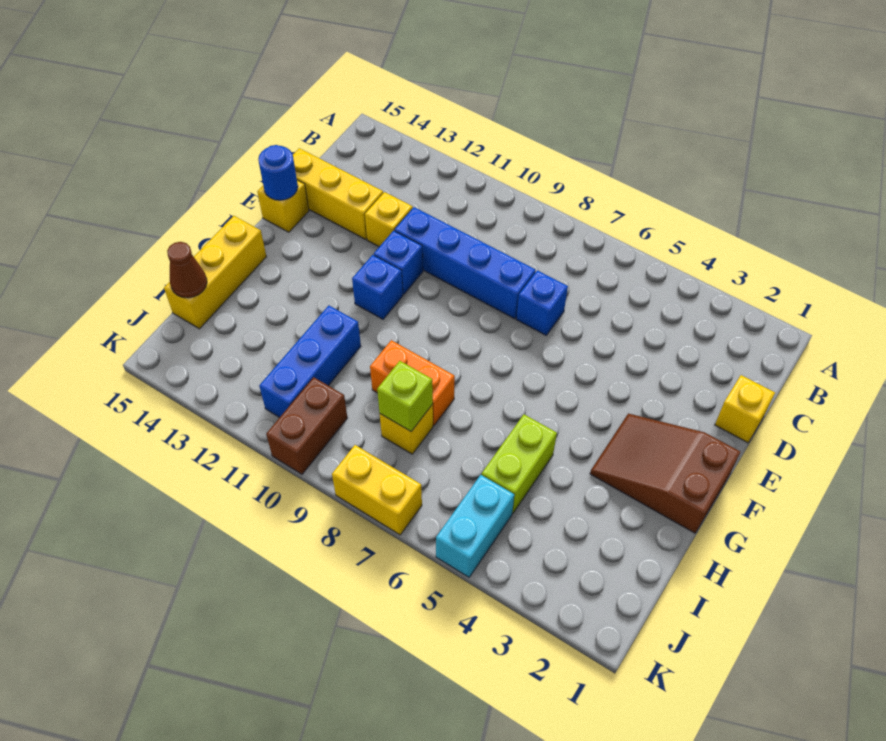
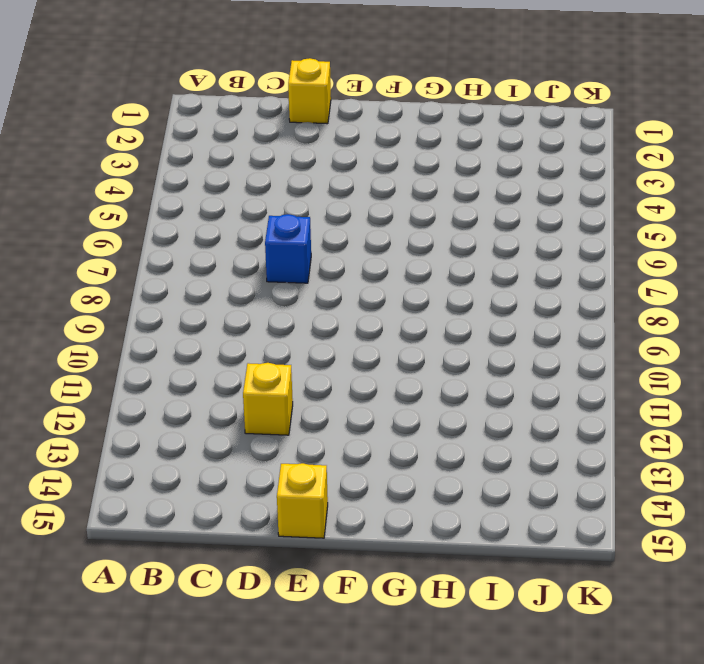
none -> blue 1x4 brick [395,207,536,319]
none -> yellow 1x3 brick [293,148,383,240]
none -> blue 1x1 brick [374,231,423,294]

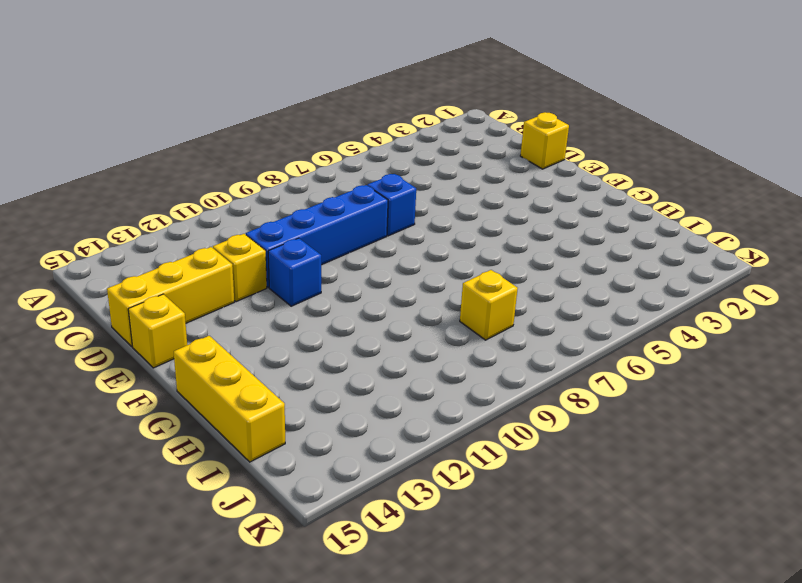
none -> brown 2x3 slope [590,414,740,533]
none -> blue 1x1 brick [352,255,403,319]
none -> lime 1x2 brick [482,414,557,514]

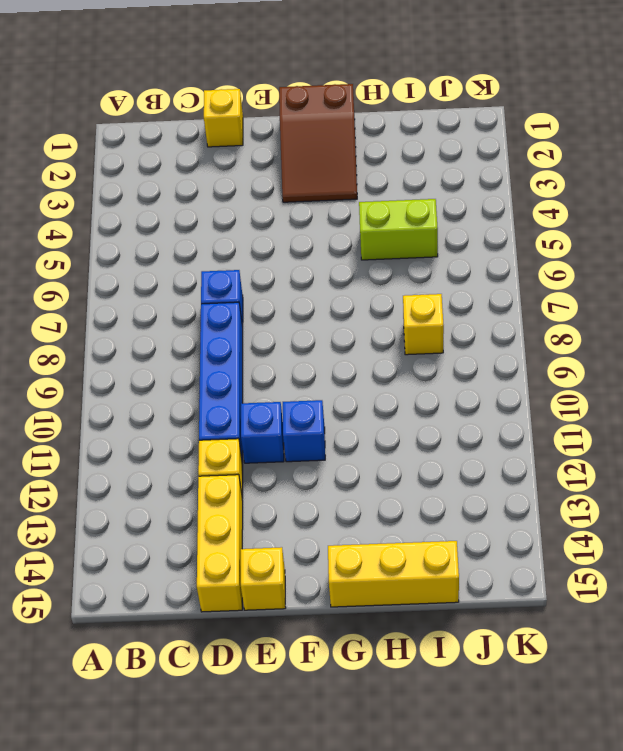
none -> orange 1x2 brick [370,340,455,425]
none -> blue 1x3 brick [259,306,361,417]
none -> cyan 1x2 brick [436,475,514,577]

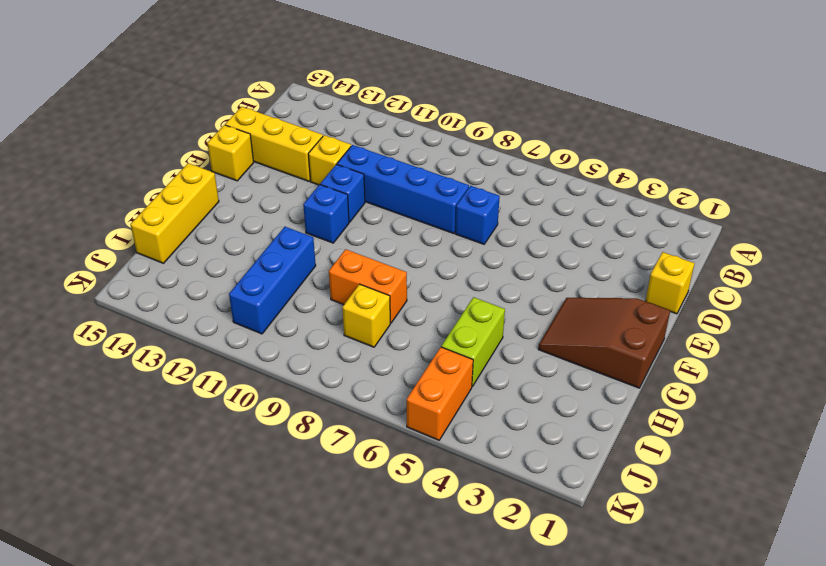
orange 1x2 brick [407,347,473,440] -> cyan 1x2 brick [436,475,514,577]
none -> brown 1x2 brick [266,377,347,474]
none -> yellow 1x2 brick [332,445,422,535]
none -> blue 1x1 round brick [258,145,298,200]

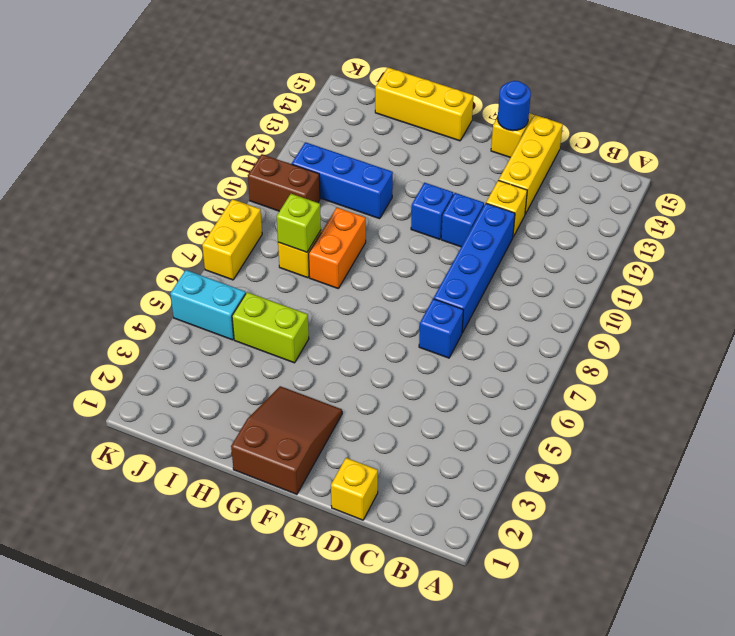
none -> brown 1x1 cone [167,242,207,298]

